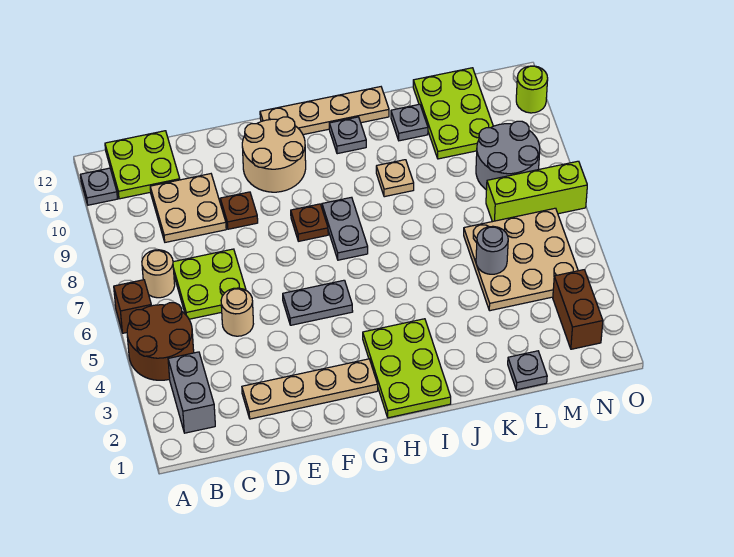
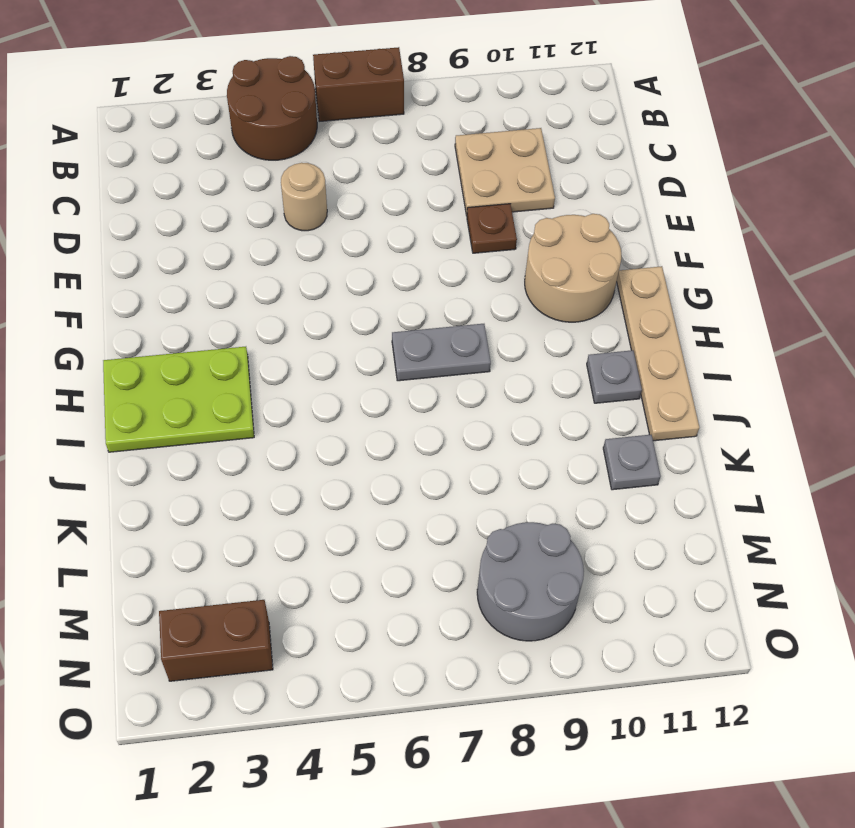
brown 1x2 brick [313,47,404,121] -> brown 1x1 brick [114,280,151,333]
none -> grey 1x1 plate [80,168,117,205]
none -> grey 1x2 brick [168,352,215,433]
none -> tan 1x1 round brick [142,250,175,298]

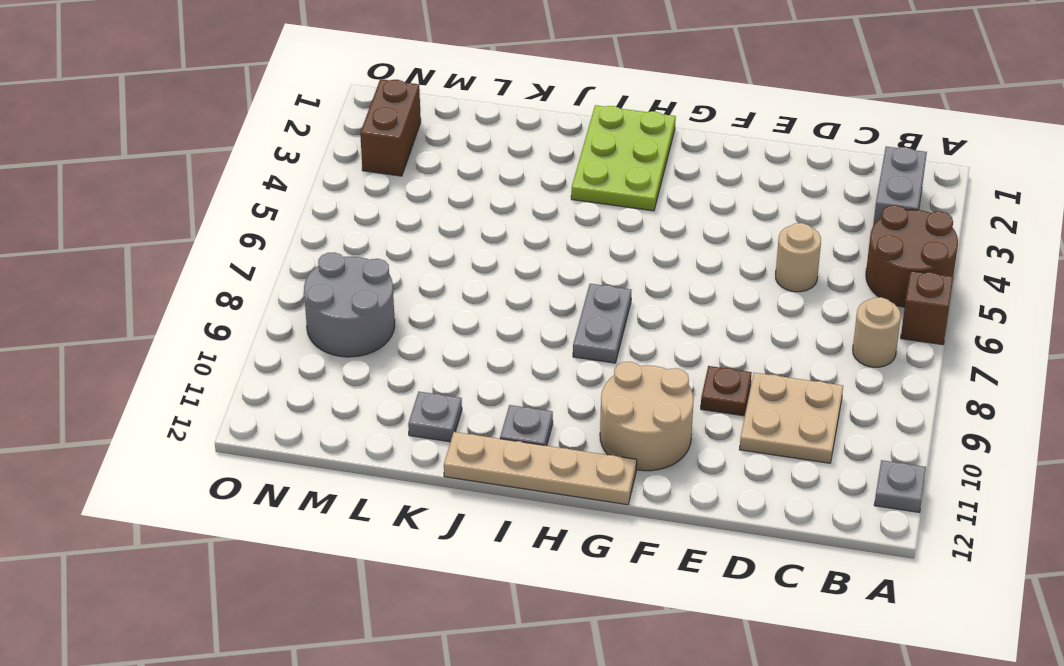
none -> lime 2x2 plate [105,131,180,199]
none -> lime 2x2 plate [173,249,246,319]
none -> tan 1x4 plate [242,359,378,419]

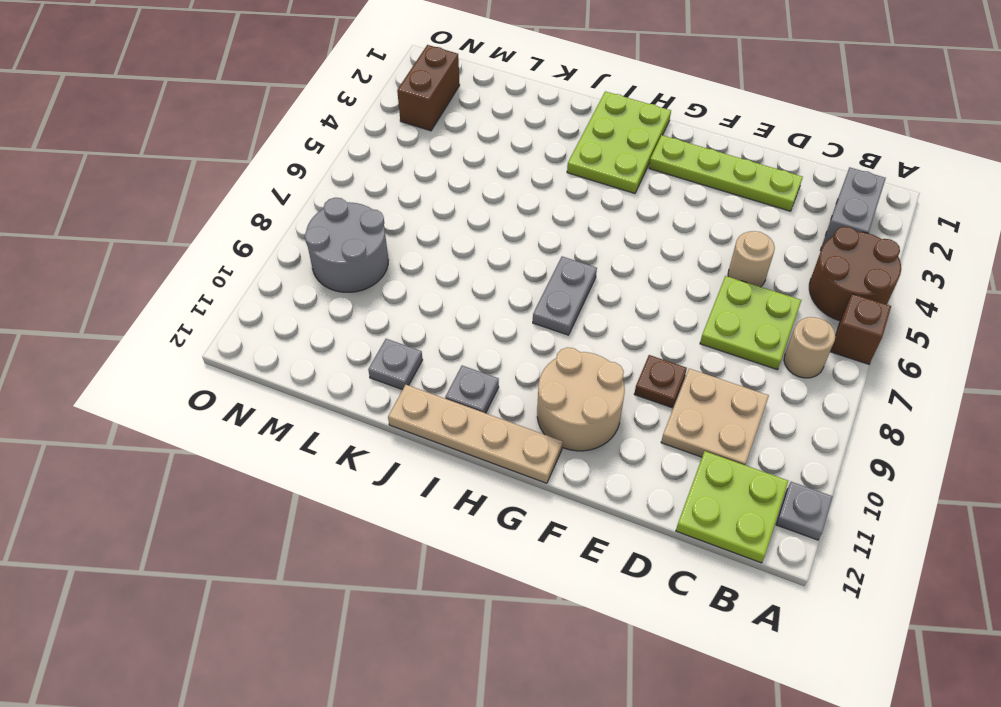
lime 1x4 plate [649,135,803,211] -> tan 1x4 plate [242,359,378,419]
none -> grey 1x2 plate [283,280,353,325]
none -> brown 1x1 plate [291,204,328,241]
none -> tan 1x1 plate [376,160,414,197]

